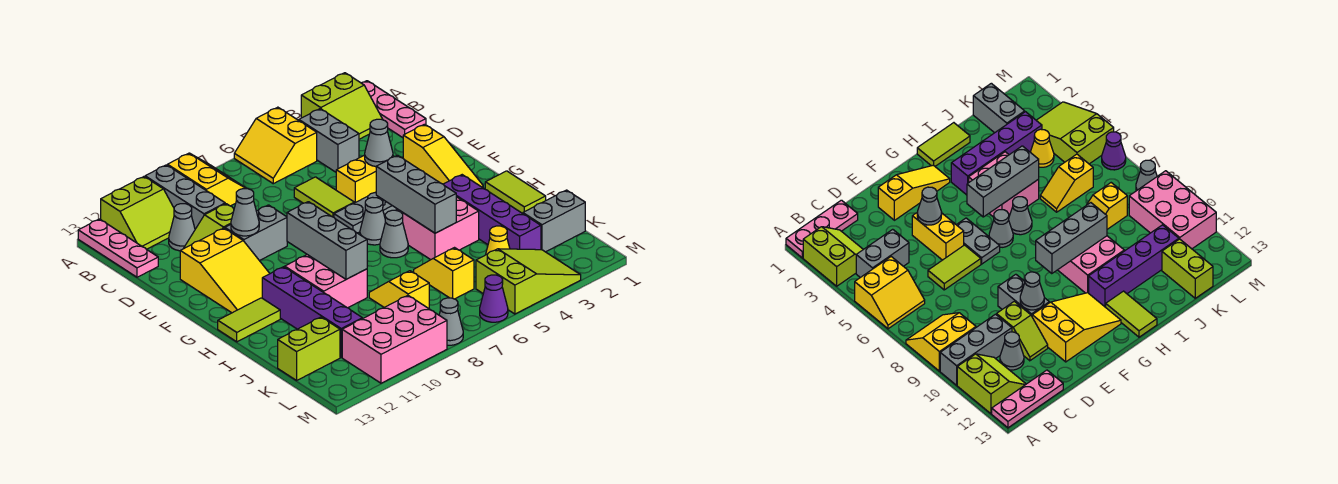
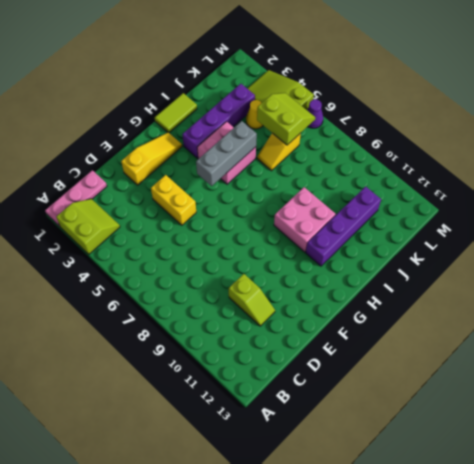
lime 2x2 slope [257,93,315,145] -> lime 2x2 slope moved to [101,177,174,249]
none -> yellow 2x2 slope [234,107,317,184]
none -> yellow 2x2 slope [167,153,246,206]
none -> grey 1x3 brick [145,165,225,229]
none -> pink 1x3 plate [78,219,158,277]

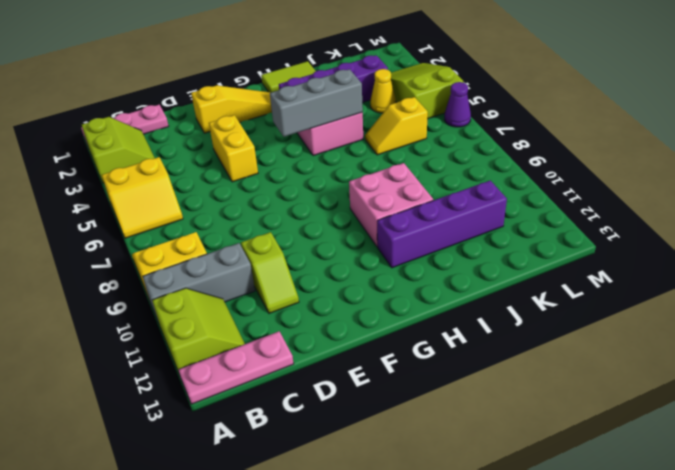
none -> grey 1x2 brick [299,109,359,172]
none -> grey 1x1 cone [169,204,195,251]
none -> lime 1x2 tile [294,177,354,217]
none -> grey 1x2 brick [225,205,287,261]

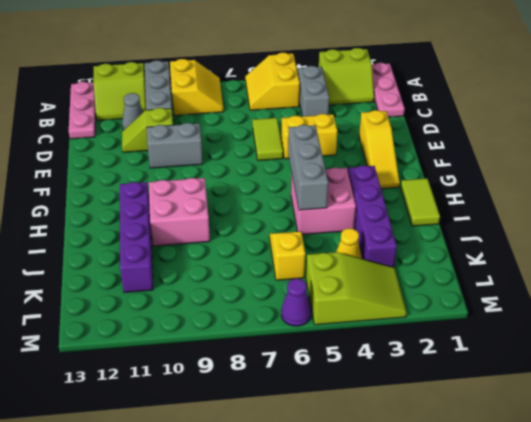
none -> yellow 2x3 slope [180,228,270,313]
none -> grey 1x2 plate [334,192,396,233]
none -> grey 1x1 cone [360,197,385,245]
none -> grey 1x1 cone [380,210,408,258]

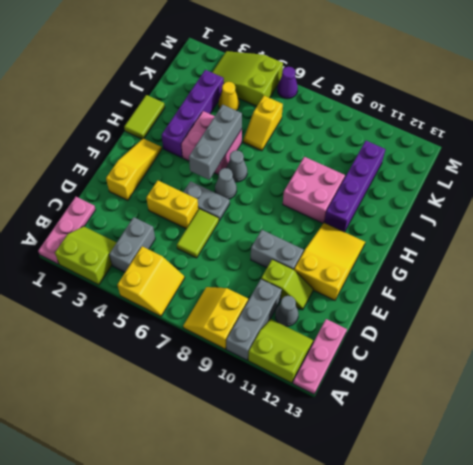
none -> lime 1x2 tile [218,298,280,342]
none -> yellow 1x2 slope [369,271,429,308]
none -> grey 1x2 brick [523,190,585,252]
none -> lime 1x2 brick [278,317,340,380]

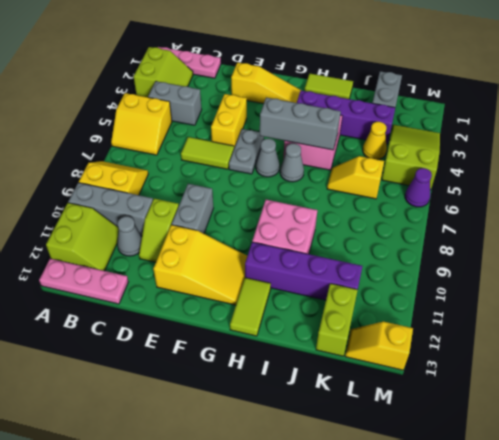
yellow 1x2 slope [345,322,413,370] -> yellow 1x2 slope moved to [369,271,429,308]
none -> pink 2x3 brick [342,296,447,383]
none -> grey 1x1 cone [439,298,463,345]
none -> grey 1x1 cone [365,119,393,167]
none -> grey 1x1 cone [231,189,259,236]

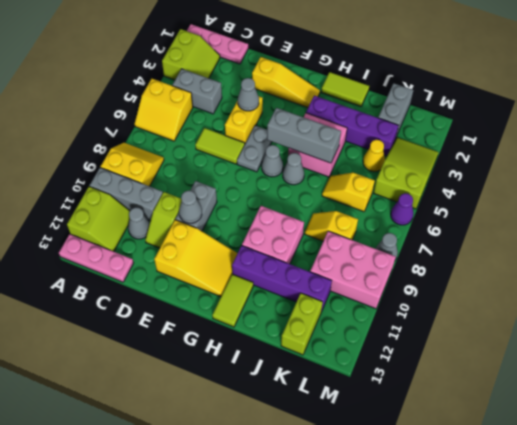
pink 2x3 brick [310,231,396,309] -> pink 2x3 brick turned to [342,296,447,383]
none -> grey 1x3 brick [287,202,367,279]

